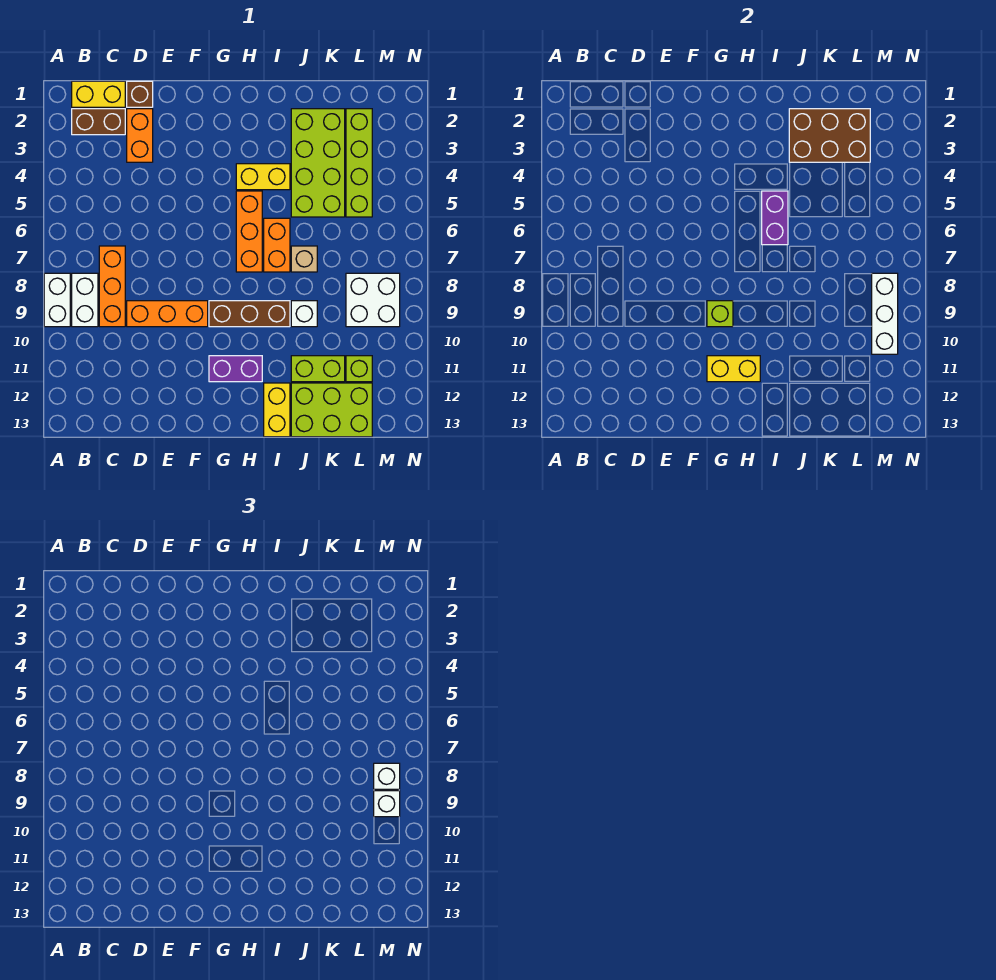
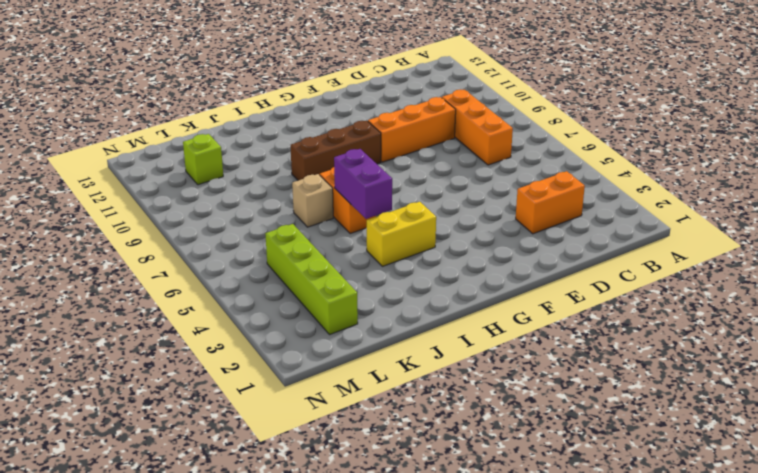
orange 1x2 brick [516,171,585,234] -> orange 1x2 brick turned to [127,109,153,162]
none -> white 1x2 brick [44,273,70,327]
none -> yellow 1x2 brick [72,81,125,107]
none -> brown 1x2 brick [72,109,125,135]

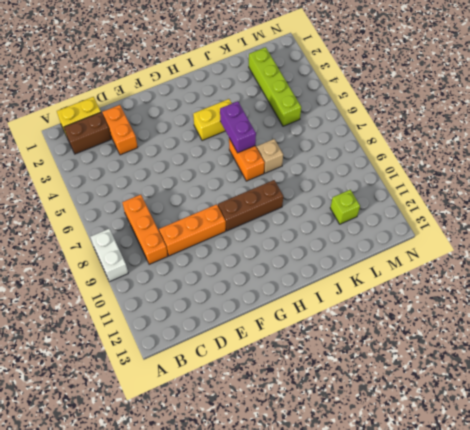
none -> white 1x2 brick [72,273,98,327]
none -> brown 1x1 brick [127,81,153,107]
none -> purple 1x2 brick [209,356,262,382]

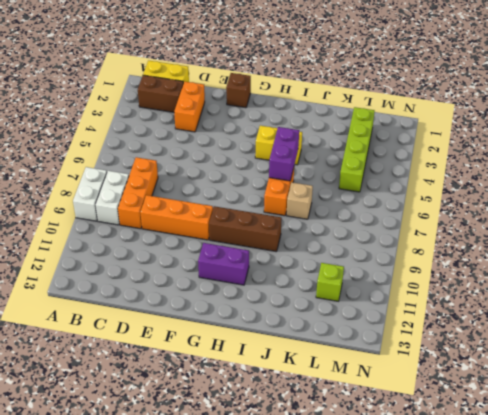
brown 1x1 brick [226,73,251,108] -> brown 1x1 brick moved to [127,81,153,107]
none -> orange 1x3 brick [236,191,262,272]
none -> yellow 1x2 brick [264,383,290,437]
none -> lime 2x4 brick [291,109,345,217]

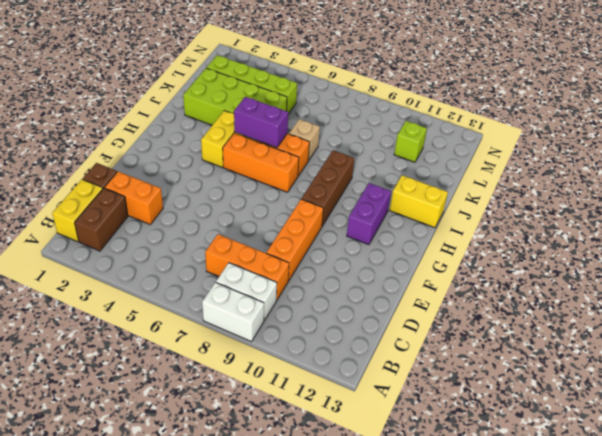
none -> white 1x1 brick [291,301,317,327]
none -> lime 1x2 brick [291,356,345,382]
none -> lime 2x3 brick [291,383,372,437]

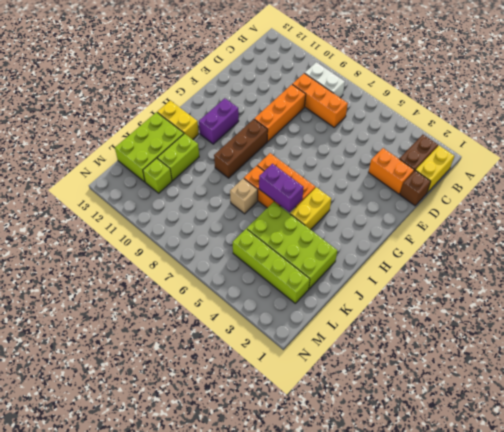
none -> white 1x2 brick [44,273,70,327]
none -> white 1x1 brick [291,301,317,327]
none -> white 2x2 brick [346,273,400,327]

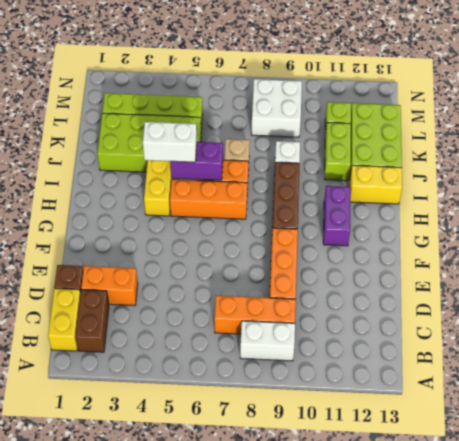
white 1x2 brick [143,122,197,162] -> white 1x2 brick moved to [44,273,70,327]
none -> lime 1x1 brick [707,301,733,327]
none -> yellow 1x2 brick [707,356,760,382]
none -> brown 2x3 brick [789,109,870,162]

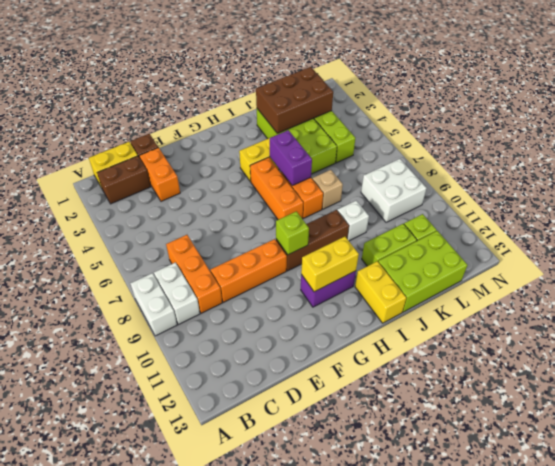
none -> white 1x3 brick [872,273,898,354]
none -> white 1x1 brick [374,763,400,789]
none -> white 1x1 brick [374,791,400,817]

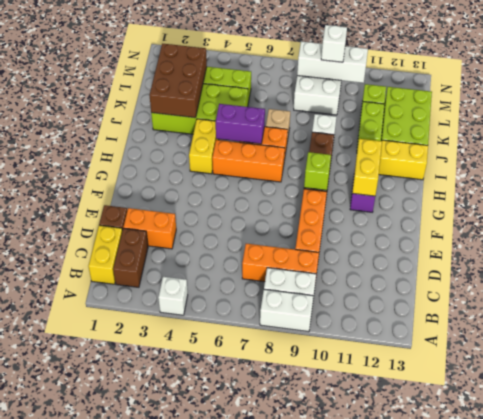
white 1x1 brick [158,277,188,315] -> white 1x1 brick moved to [374,763,400,789]

